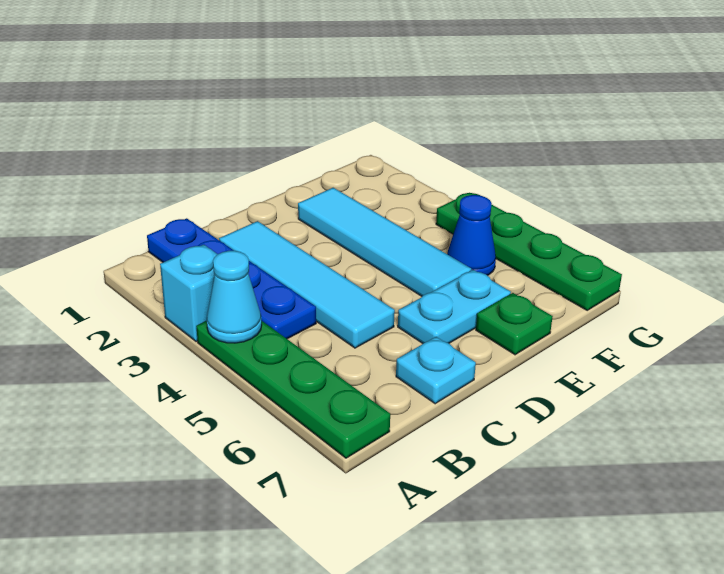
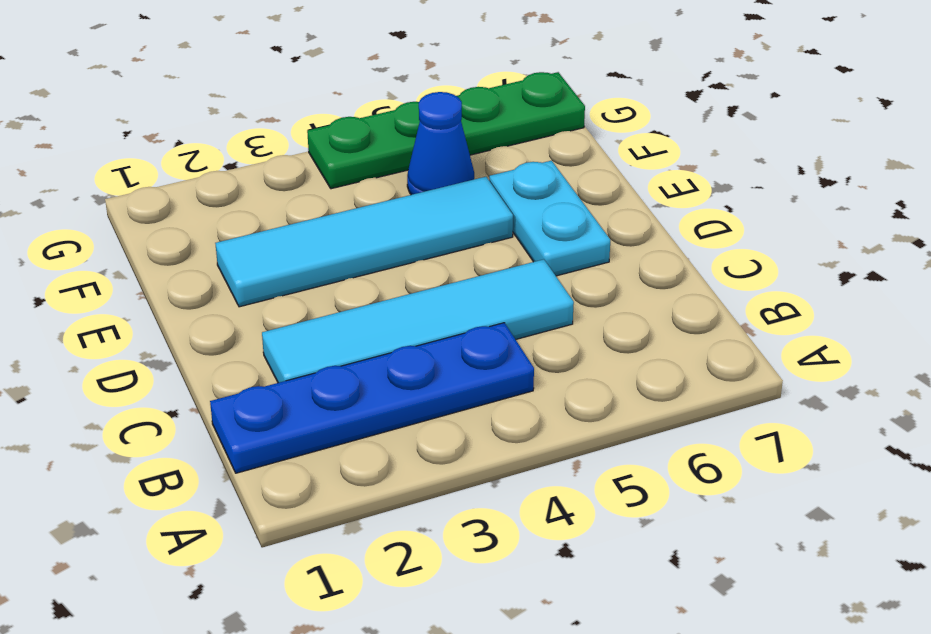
none -> cyan 1x1 brick [160,245,218,342]
none -> green 1x4 plate [196,321,390,458]

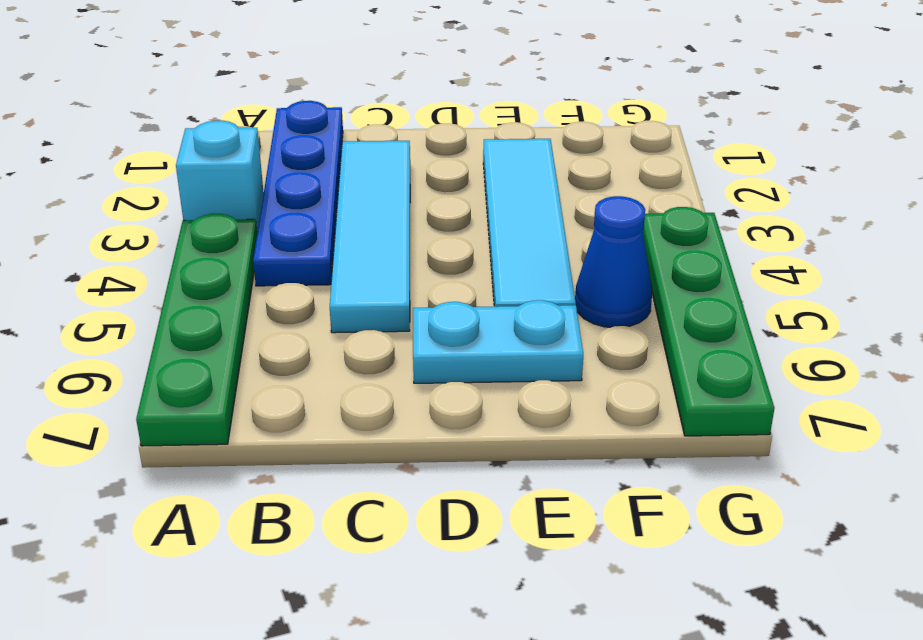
none -> cyan 1x1 plate [396,337,476,404]
none -> green 1x1 plate [476,293,553,355]

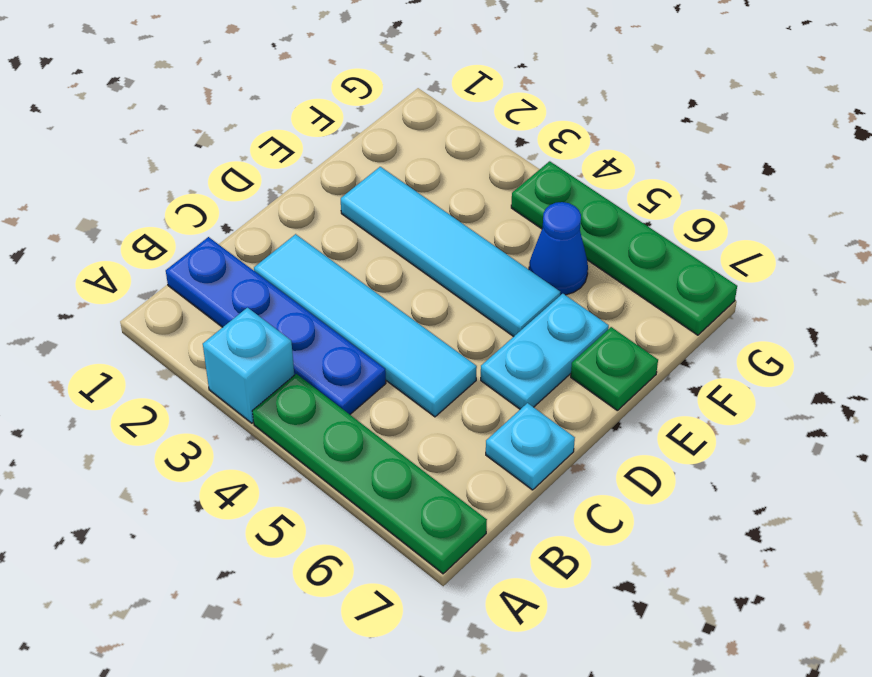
none -> cyan 1x1 cone [207,251,262,343]

